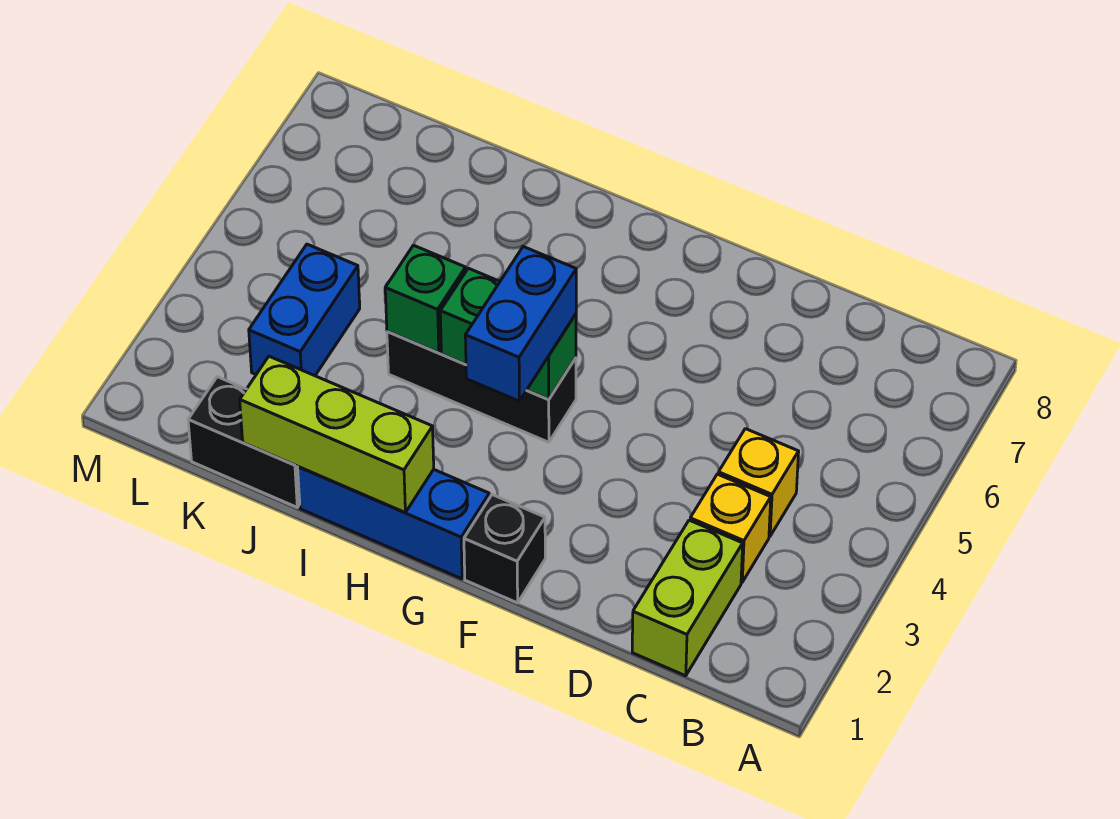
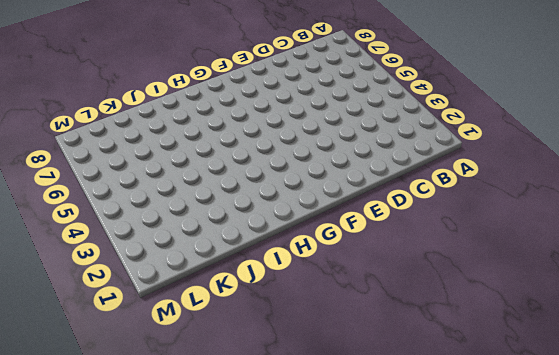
none -> lime 1x2 brick [632,520,743,676]
none -> yellow 1x1 brick [690,474,771,582]
none -> yellow 1x1 brick [718,429,799,536]

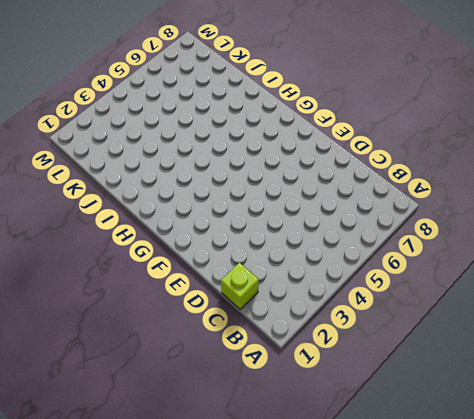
lime 1x1 brick [221,263,259,309] -> lime 1x2 brick [632,520,743,676]
none -> yellow 1x1 brick [690,474,771,582]
none -> yellow 1x1 brick [718,429,799,536]
none -> black 1x1 brick [464,495,545,603]

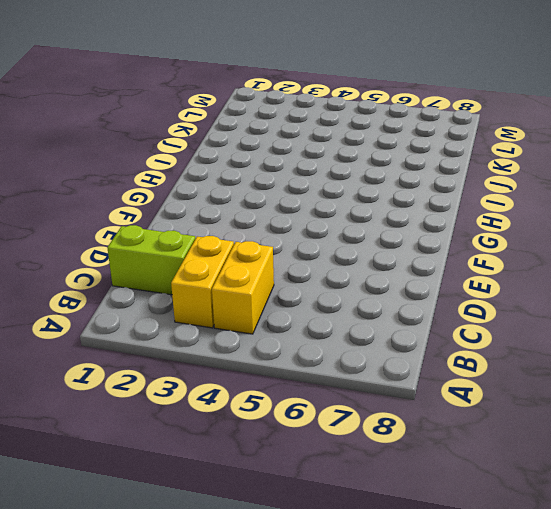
yellow 1x2 brick [171,236,234,328] -> yellow 1x1 brick [690,474,771,582]
yellow 1x2 brick [212,241,274,334] -> yellow 1x1 brick [718,429,799,536]
none -> black 1x1 brick [464,495,545,603]
none -> blue 1x3 brick [298,467,489,579]
none -> black 1x3 brick [387,331,576,442]

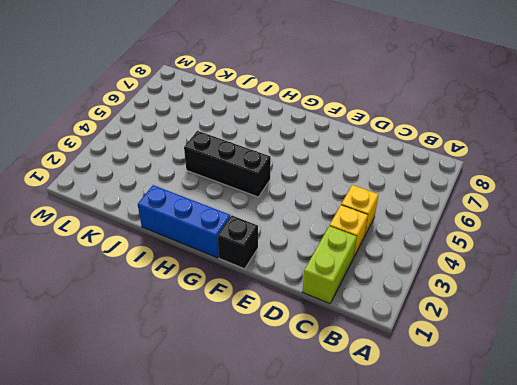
none -> black 1x2 brick [188,377,300,507]
none -> blue 1x2 brick [249,244,360,376]
none -> green 1x2 brick [440,268,576,399]

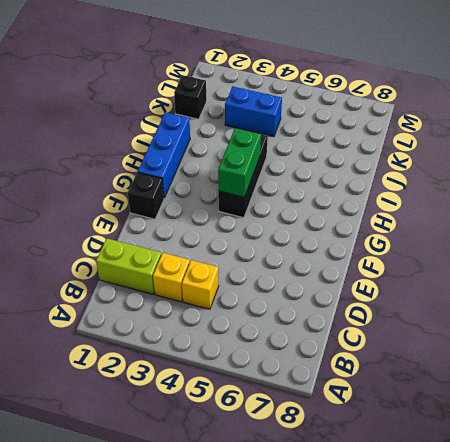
black 1x1 brick [174,75,206,119] -> black 1x2 brick [188,377,300,507]
none -> lime 1x3 brick [240,356,434,512]
none -> green 1x1 brick [385,245,466,353]
none -> blue 1x2 brick [465,247,576,401]

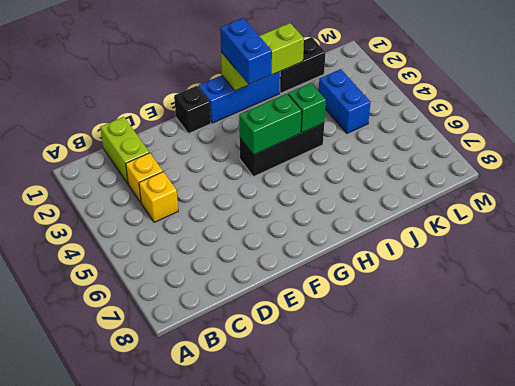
blue 1x2 brick [220,18,272,85] -> blue 1x2 brick moved to [465,247,576,401]

